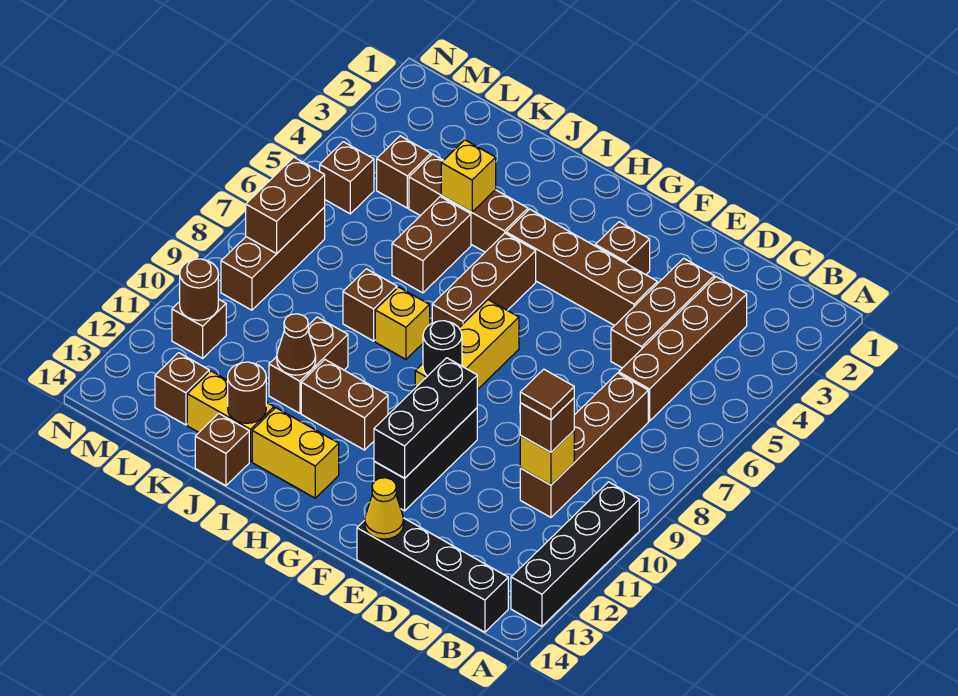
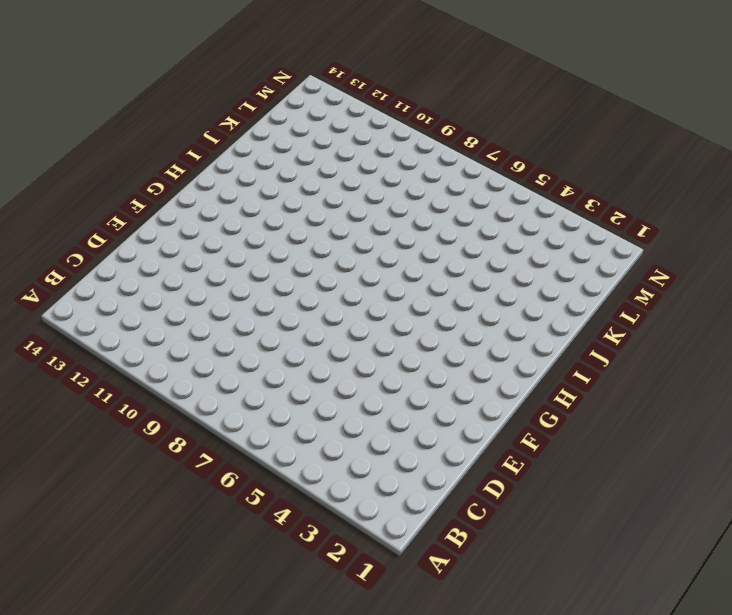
none -> black 1x4 brick [511,482,639,626]
none -> black 1x4 brick [357,518,508,632]
none -> brown 1x4 brick [619,277,747,421]
none -> brown 1x4 brick [520,373,648,517]

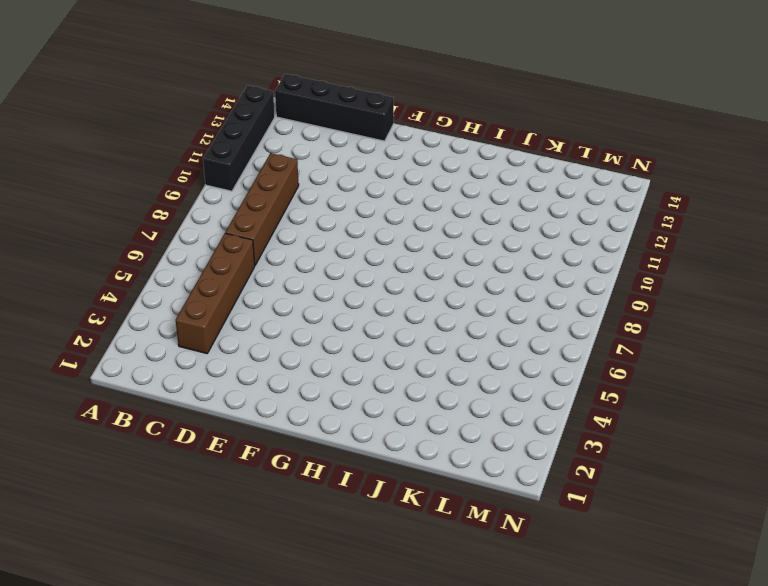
none -> brown 1x3 brick [611,258,714,368]
none -> brown 1x4 brick [506,209,657,326]
none -> brown 1x1 brick [595,222,650,275]
none -> black 1x3 brick [374,408,477,511]

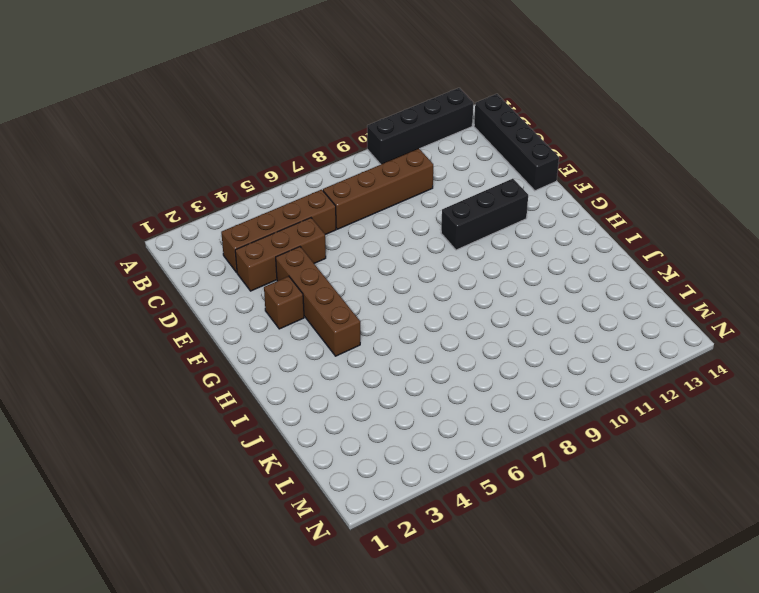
none -> yellow 1x3 brick [415,300,519,390]
none -> brown 1x3 brick [432,233,536,328]
none -> brown 1x2 brick [301,360,388,450]
none -> yellow 1x2 brick [252,408,339,498]

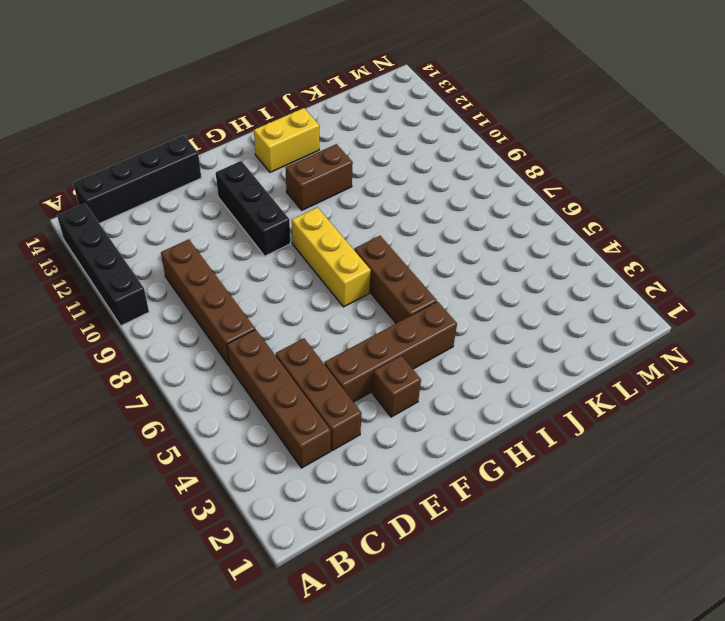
none -> brown 1x3 brick [409,154,528,252]
none -> yellow 1x1 brick [375,287,430,359]
none -> brown 1x2 brick [392,197,471,293]
none -> brown 1x1 brick [343,269,397,341]

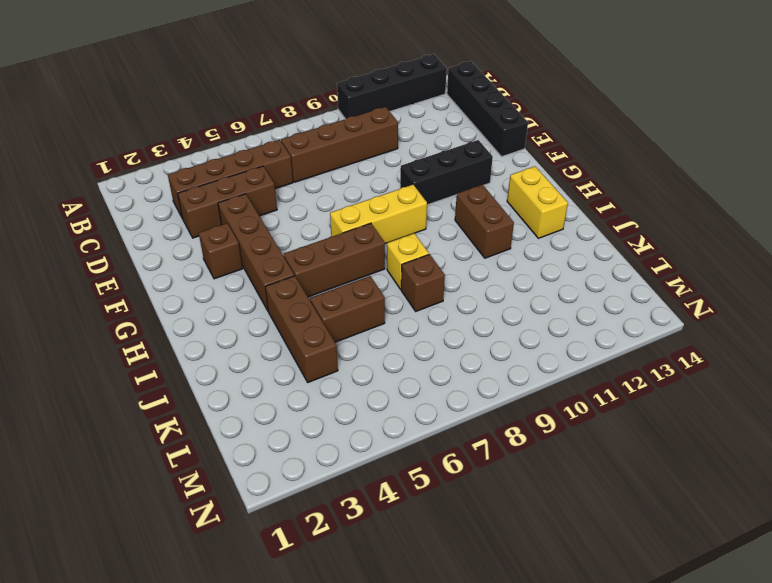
none -> brown 1x2 brick [269,317,348,413]
none -> yellow 1x2 brick [187,371,274,462]
none -> brown 1x1 brick [195,413,249,486]
none -> brown 1x1 brick [377,136,431,208]

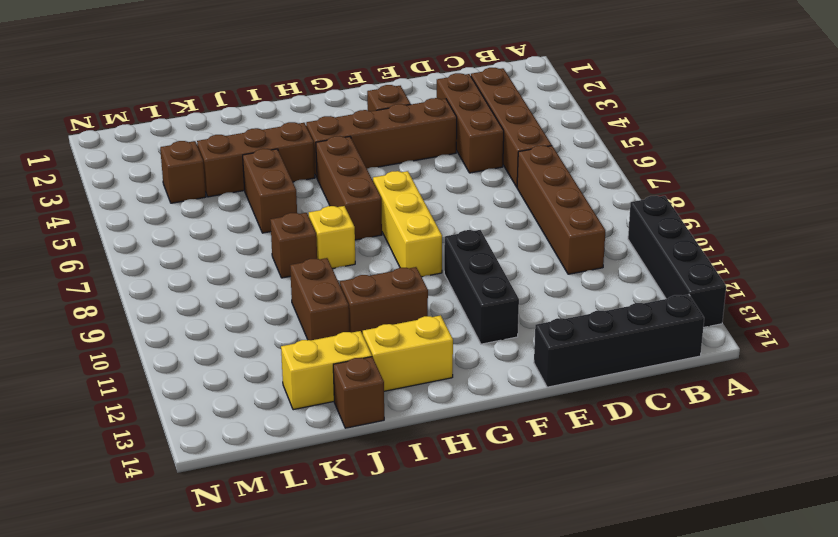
none -> brown 1x1 brick [155,353,209,425]
none -> brown 1x1 brick [320,142,374,214]
none -> brown 1x3 brick [221,207,325,310]
none -> brown 1x1 brick [172,299,226,358]

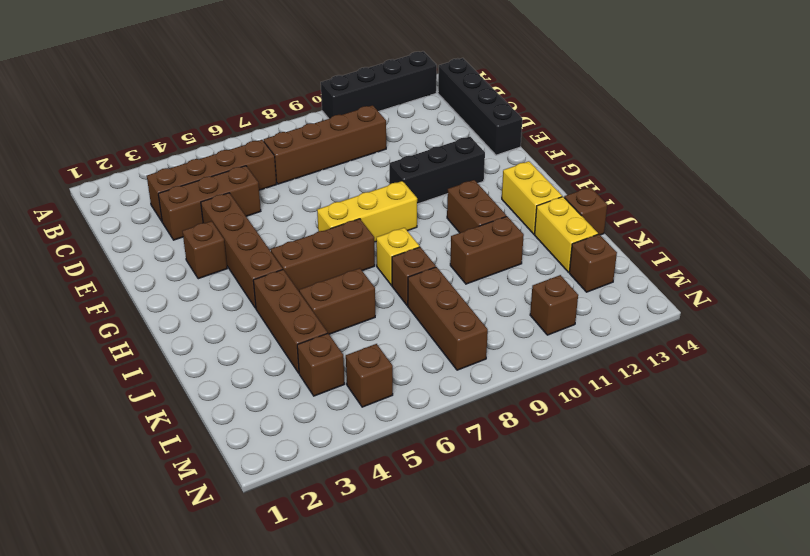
brown 1x3 brick [408,267,488,370] -> brown 1x3 brick turned to [221,207,325,310]
none -> yellow 1x1 brick [520,431,574,485]
none -> yellow 1x1 cone [365,478,404,539]
none -> black 1x3 brick [374,358,477,478]
none -> black 1x1 round brick [423,321,462,376]

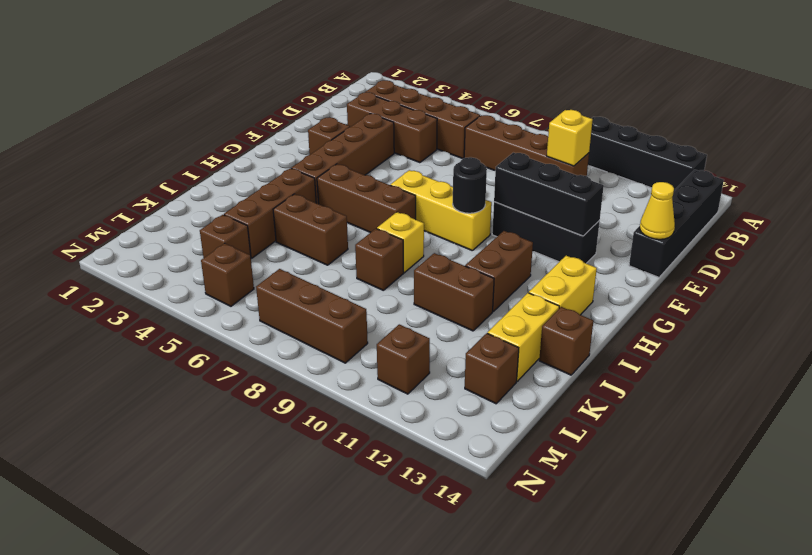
none -> yellow 1x1 brick [441,140,496,212]
none -> brown 1x1 cone [277,314,316,375]
none -> brown 1x1 round brick [228,362,266,423]
none -> brown 1x2 brick [246,157,325,254]

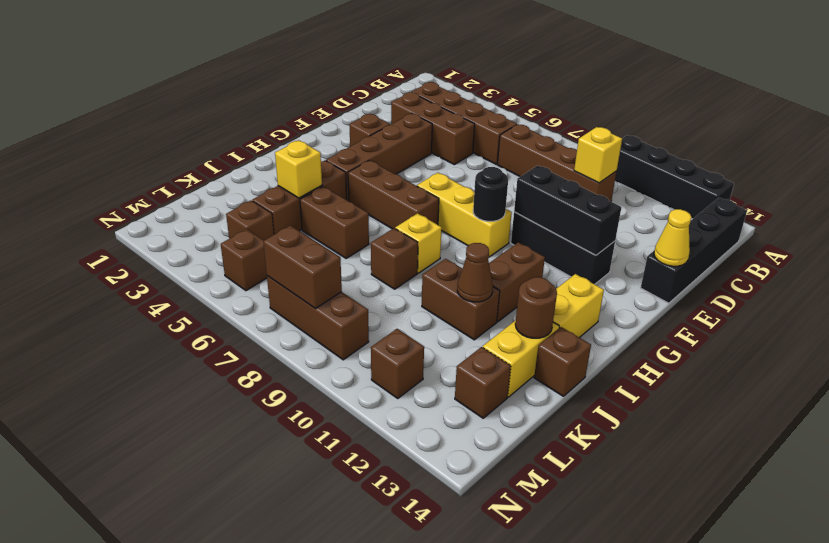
none -> brown 1x1 round brick [179,259,218,320]
none -> brown 1x1 brick [520,398,574,452]
none -> brown 1x1 tile [520,369,574,420]

